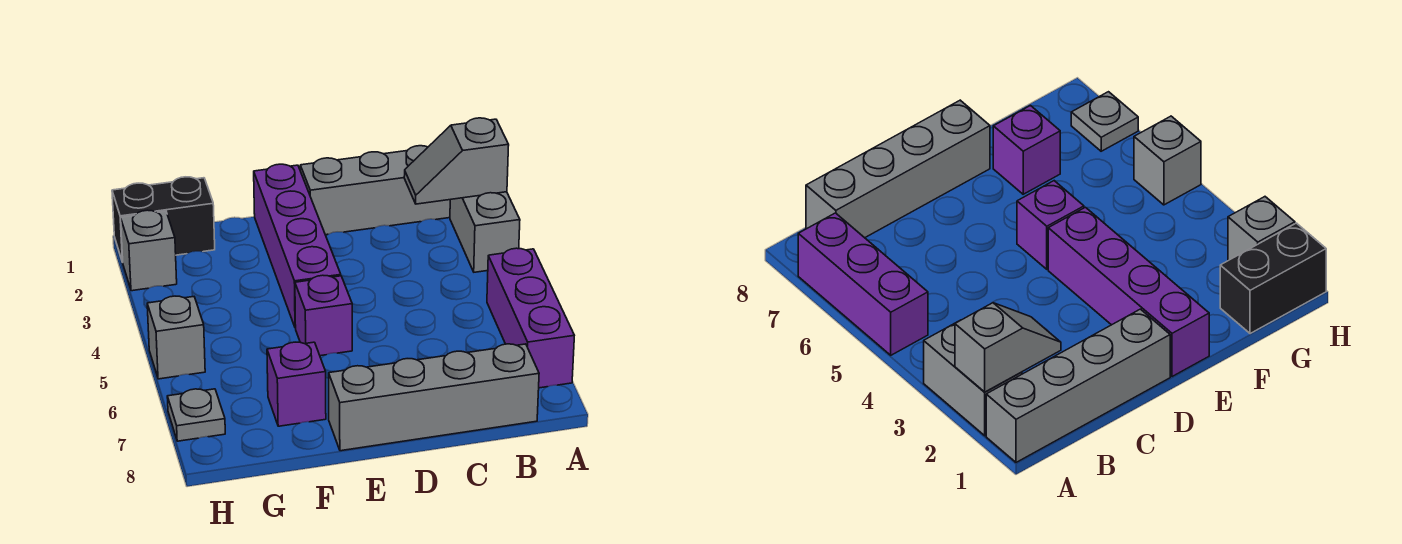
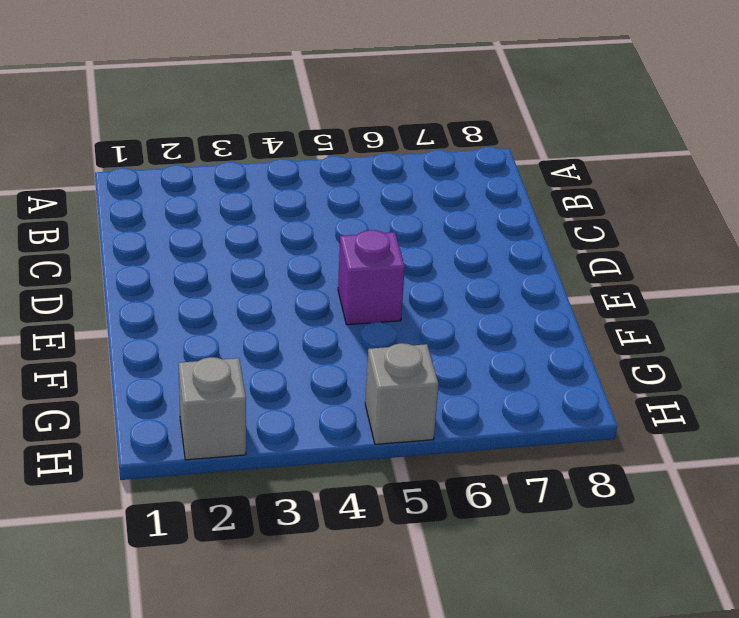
none -> grey 1x4 brick [300,146,450,235]
none -> grey 1x2 brick [450,192,520,272]
none -> purple 1x3 brick [487,248,574,388]

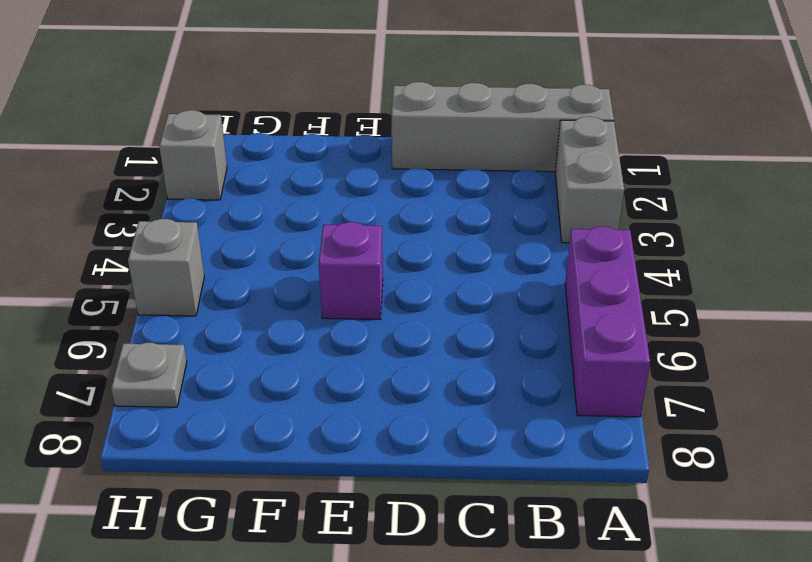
none -> grey 1x4 brick [329,344,539,451]
none -> purple 1x4 brick [254,164,341,328]
none -> purple 1x1 brick [267,342,326,426]

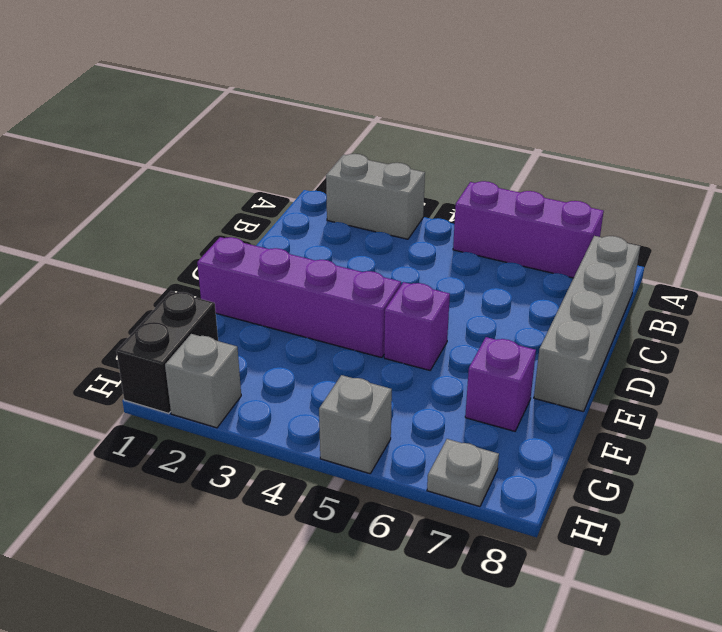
none -> grey 1x4 brick [300,146,450,235]
none -> grey 1x2 slope [404,118,509,204]

